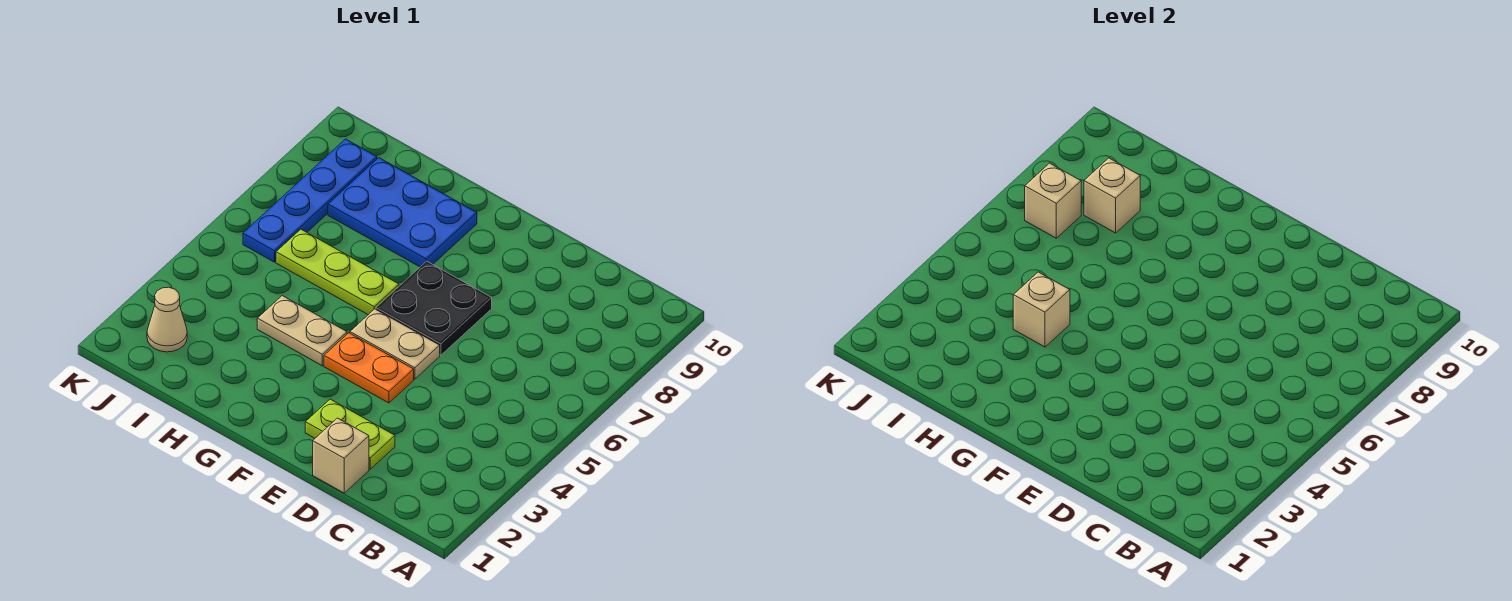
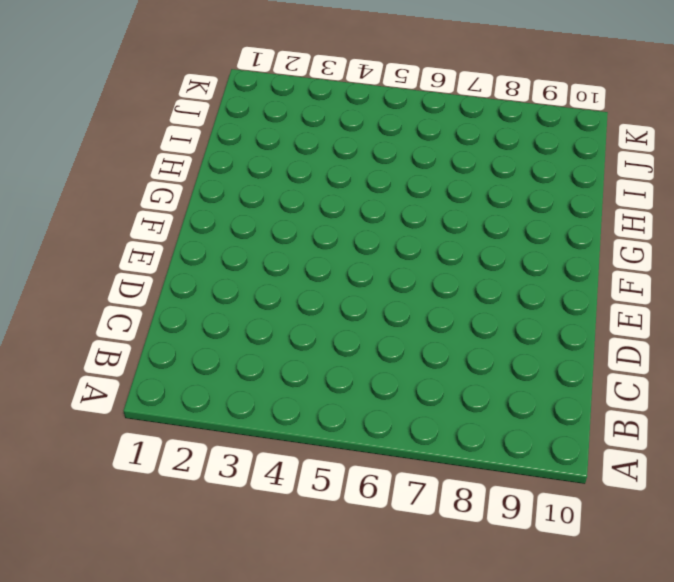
none -> tan 1x1 brick [313,418,369,493]
none -> lime 1x2 plate [305,399,395,469]
none -> orange 1x2 plate [324,333,414,403]

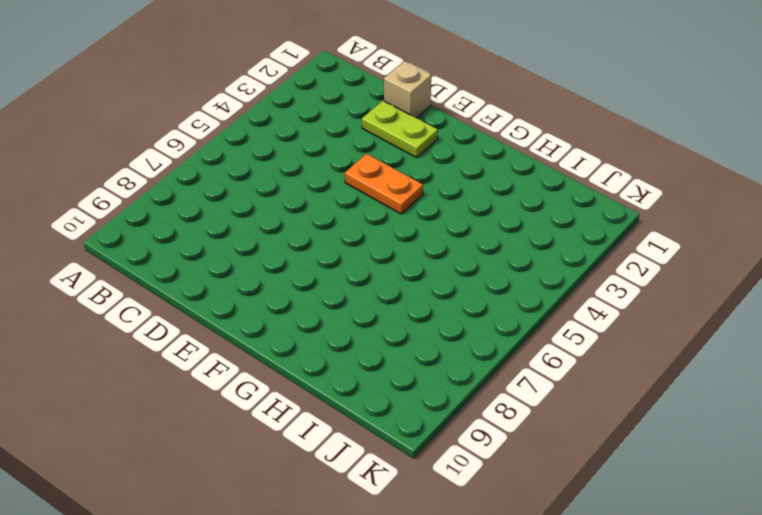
none -> tan 1x2 plate [350,309,440,379]
none -> black 2x2 plate [376,261,492,355]
none -> tan 1x2 plate [257,296,347,366]

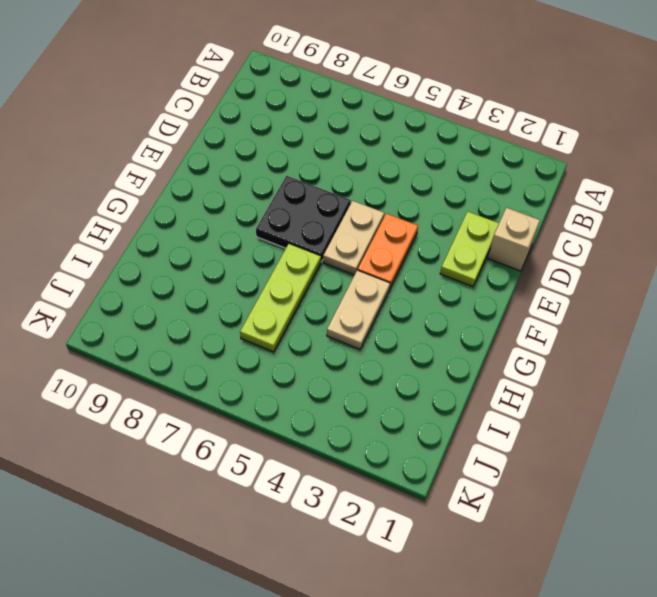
none -> blue 2x3 plate [328,158,477,267]
none -> tan 1x1 cone [147,287,187,352]
none -> blue 1x4 plate [243,139,377,262]

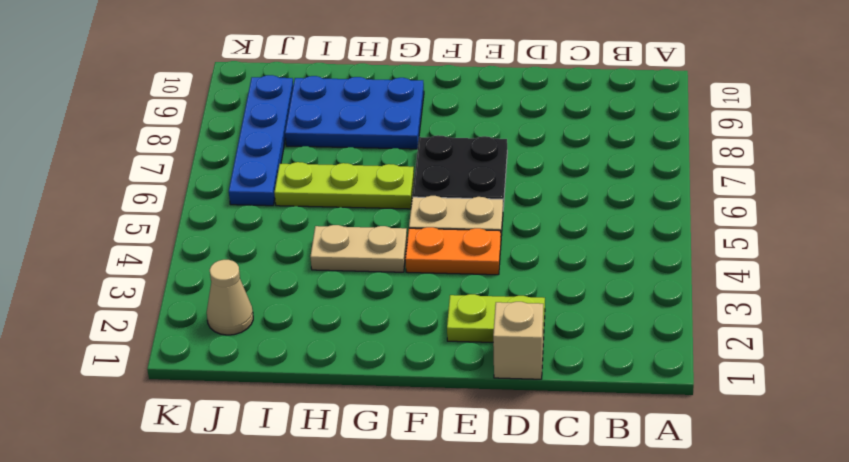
none -> tan 1x1 brick [1013,272,1070,347]
none -> tan 1x1 brick [1084,158,1140,233]
none -> tan 1x1 brick [1025,163,1081,238]

